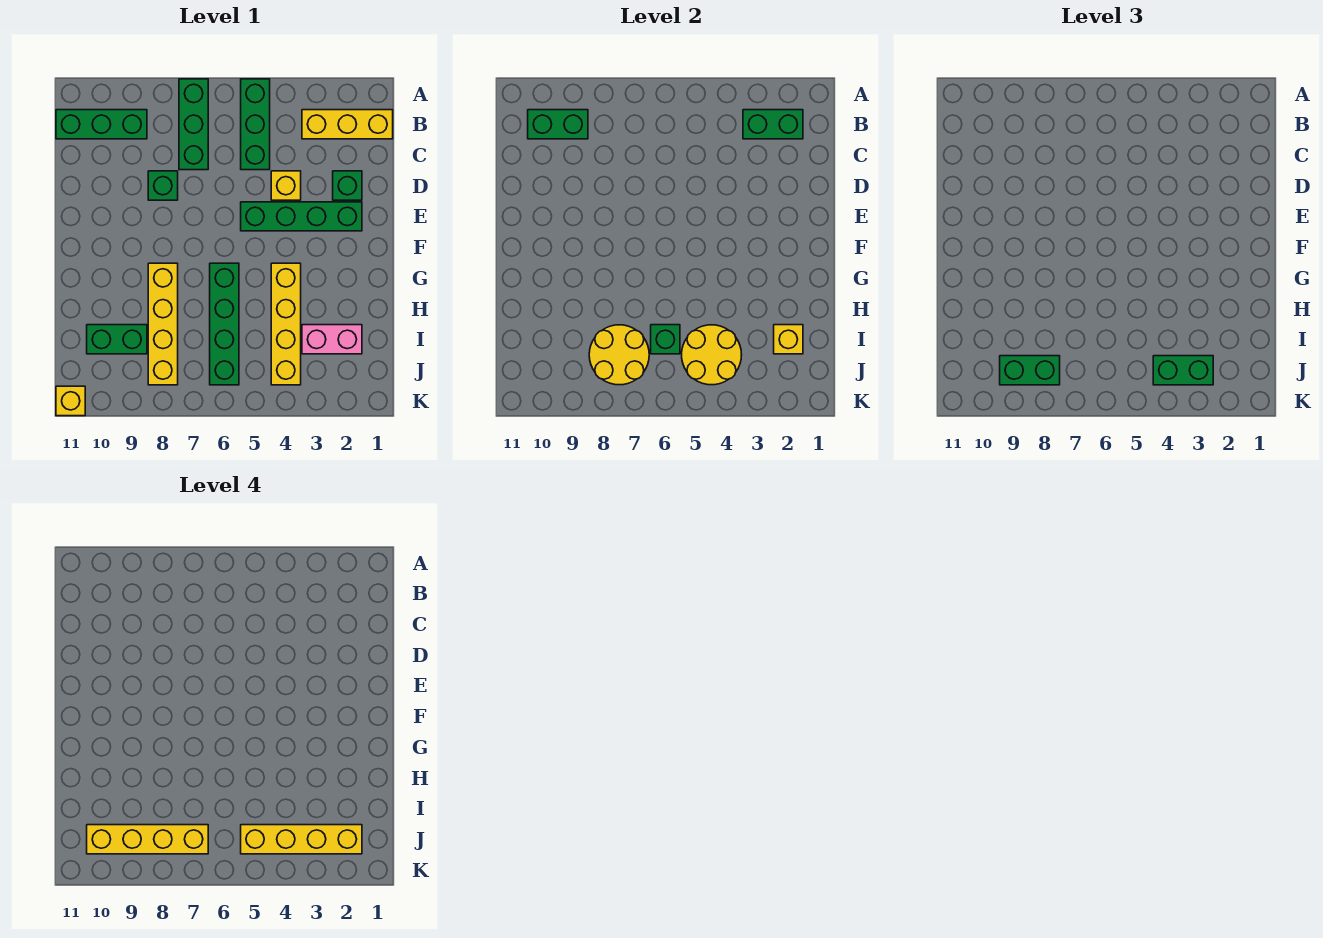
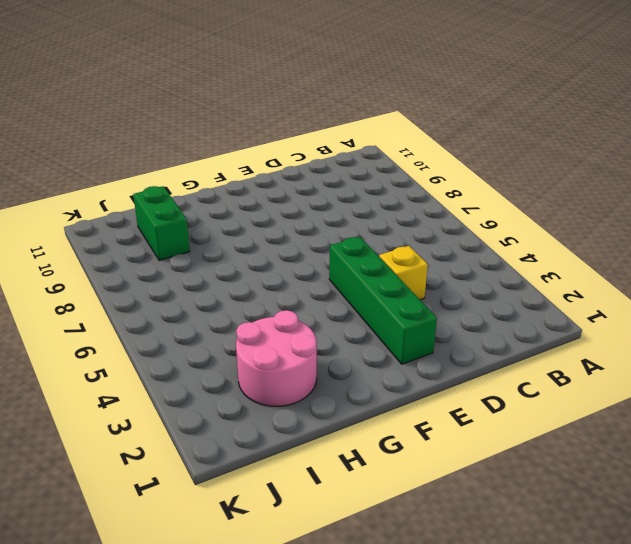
pink 2x2 round brick [236,310,317,406] -> pink 1x2 brick [302,325,362,354]
none -> green 1x3 brick [241,79,270,170]
none -> green 1x3 brick [179,79,208,170]
none -> yellow 1x3 brick [302,110,393,139]

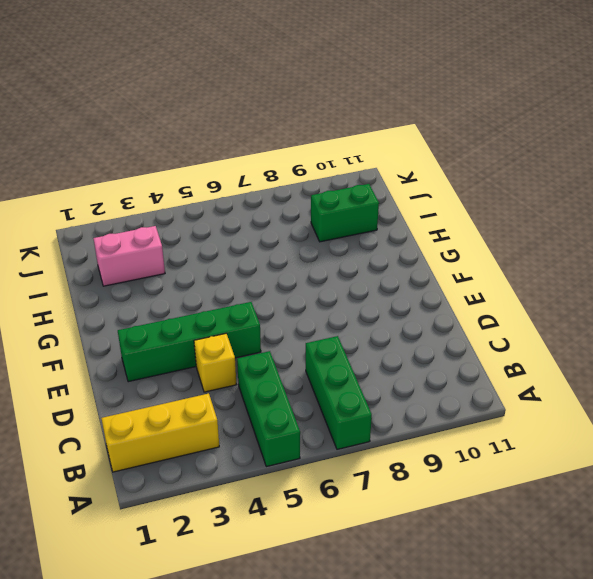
none -> green 1x3 brick [56,110,147,139]
none -> green 1x1 brick [333,171,362,200]
none -> green 1x1 brick [148,171,178,200]

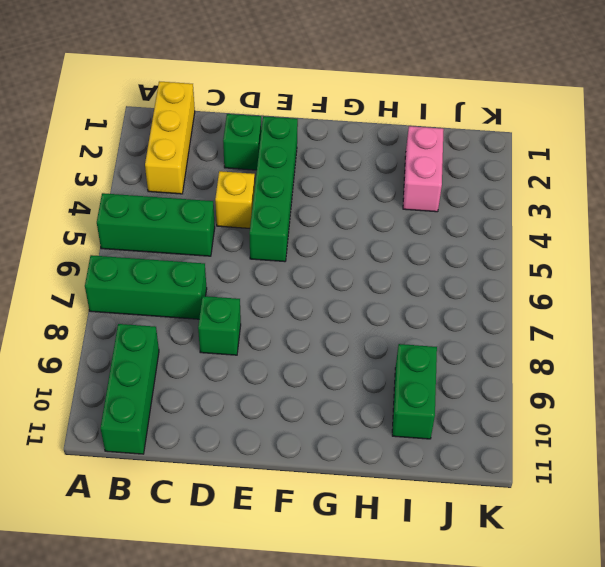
none -> yellow 1x4 brick [271,263,301,385]
none -> green 1x4 brick [210,263,239,385]
none -> yellow 1x4 brick [148,263,178,385]

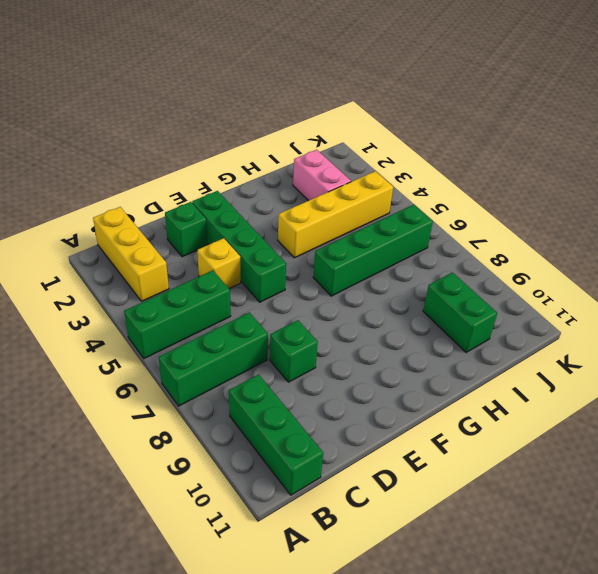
none -> yellow 1x4 brick [148,263,178,385]
none -> yellow 1x1 brick [56,386,85,416]
none -> green 1x2 brick [743,110,803,139]

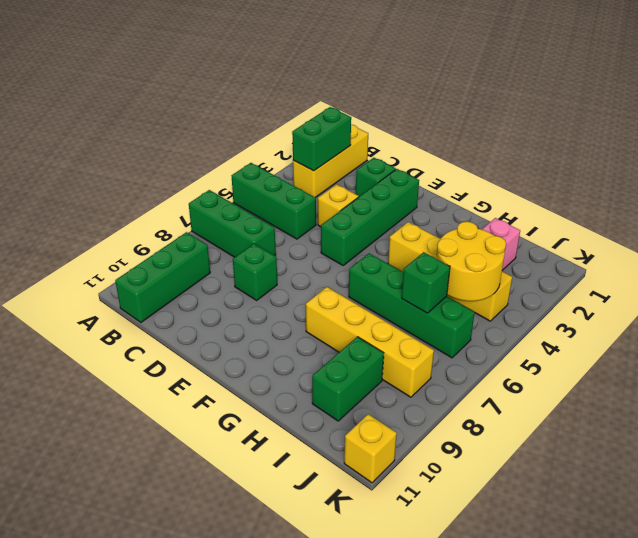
none -> green 1x2 brick [528,110,588,139]
none -> yellow 1x1 brick [774,325,803,354]
none -> yellow 2x2 round brick [589,325,649,385]

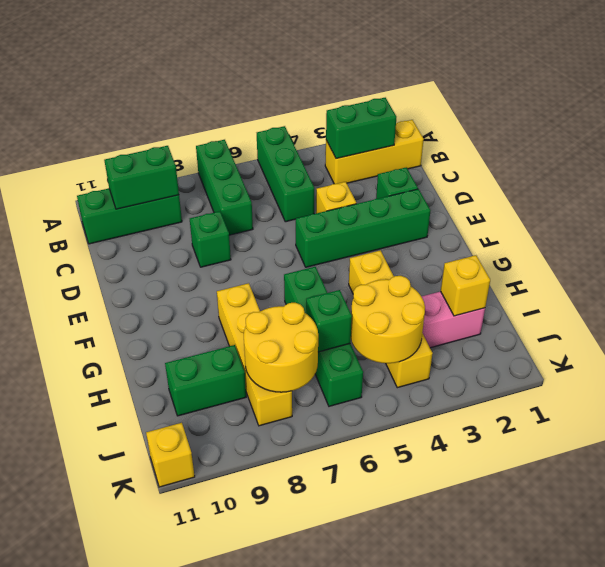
none -> green 1x2 brick [1153,356,1213,385]
none -> green 1x2 brick [1000,356,1060,385]
none -> yellow 1x4 brick [241,825,362,854]

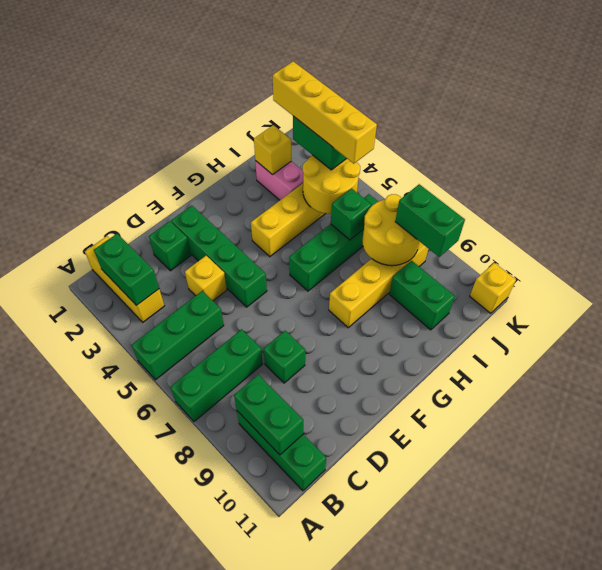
none -> yellow 1x4 brick [87,825,208,854]

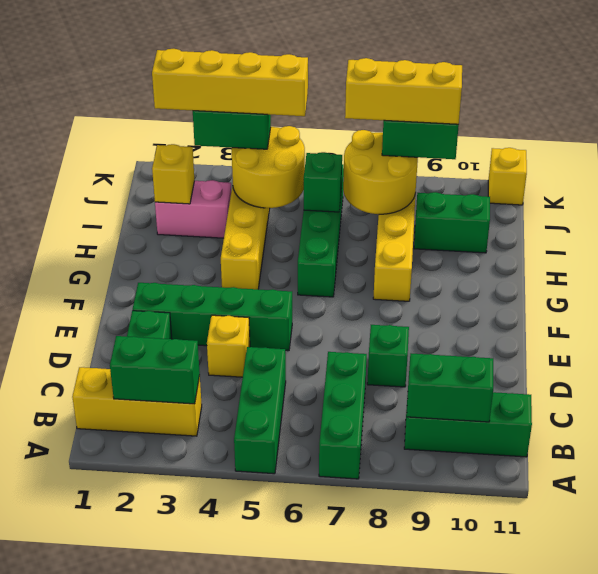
yellow 1x3 brick [345,58,462,124] -> yellow 1x4 brick [87,825,208,854]

